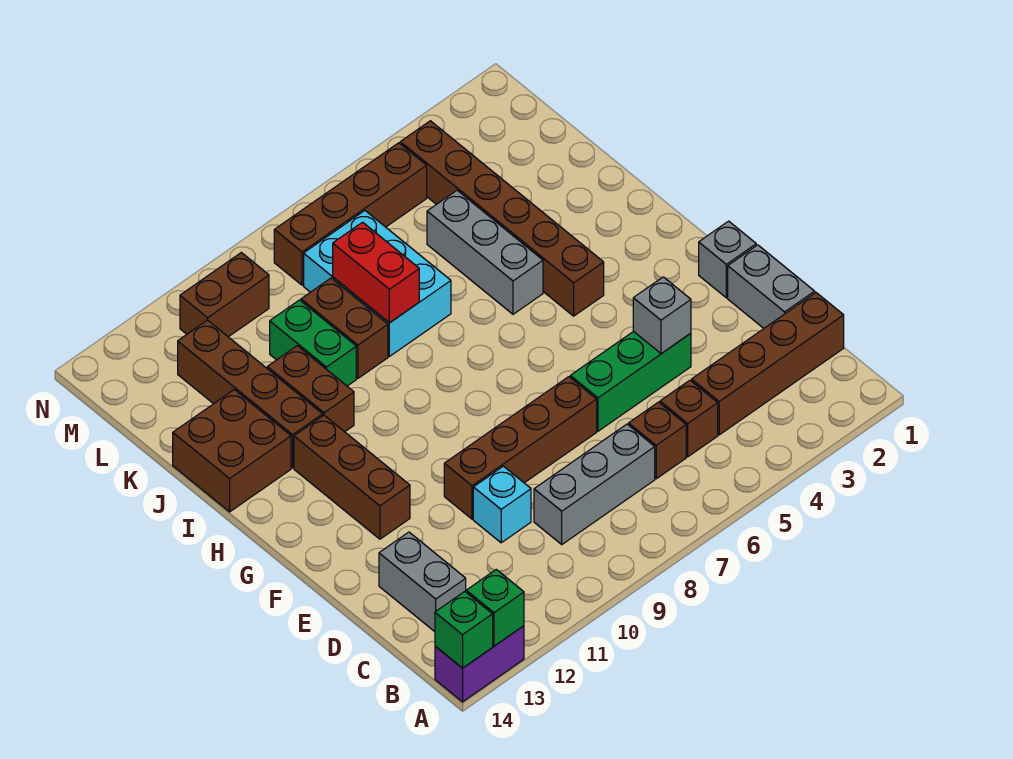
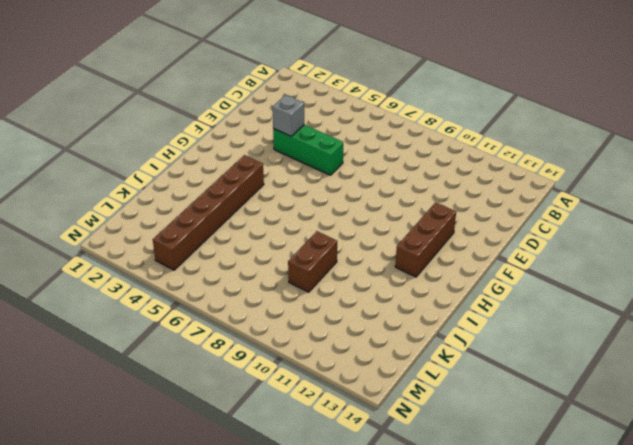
none -> purple 1x2 brick [435,626,524,702]
none -> brown 1x4 brick [692,293,844,435]
none -> brown 1x1 brick [660,380,718,457]

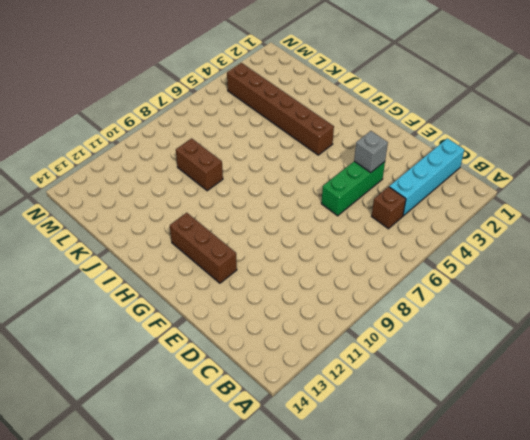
cyan 1x4 brick [389,138,464,216] -> brown 1x4 brick [692,293,844,435]
none -> purple 1x2 brick [435,626,524,702]
none -> brown 1x1 brick [629,402,686,479]
none -> grey 1x3 brick [534,424,655,544]

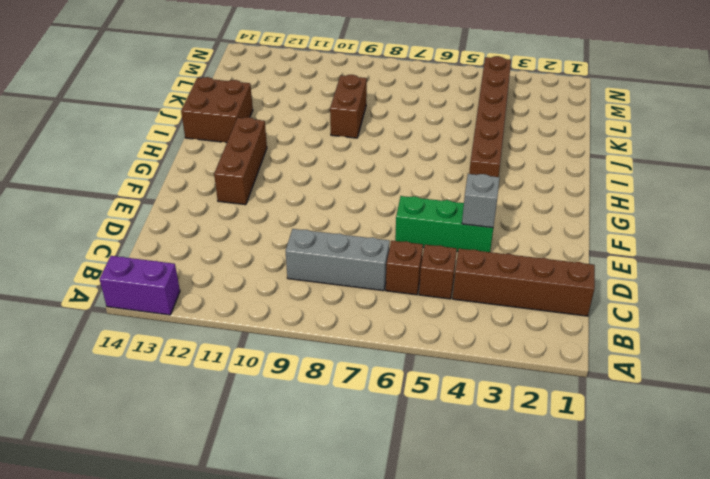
none -> grey 1x2 brick [379,532,466,632]
none -> grey 1x2 brick [728,245,815,328]
none -> cyan 1x1 brick [473,466,531,543]

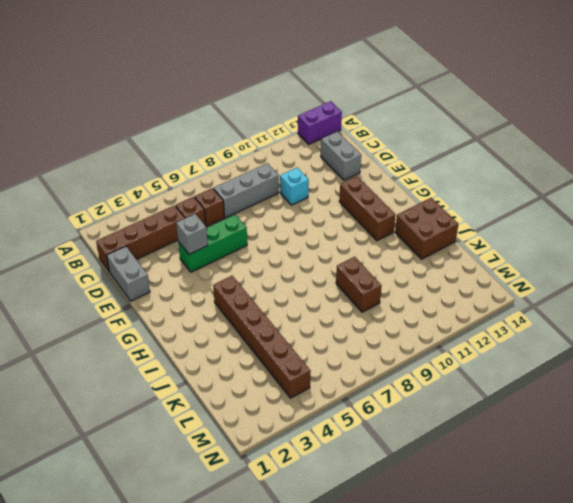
none -> brown 1x4 brick [444,377,597,519]
none -> grey 1x1 brick [699,221,756,298]
none -> grey 1x3 brick [427,190,543,314]

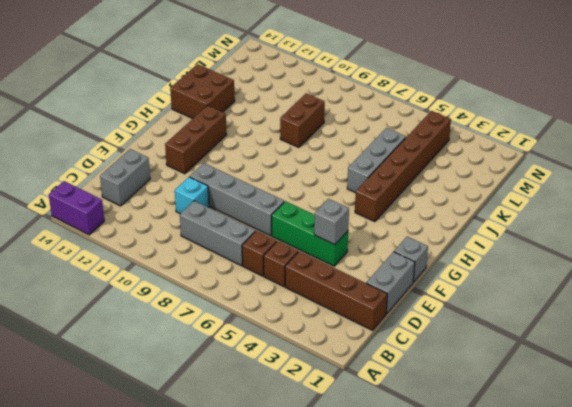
grey 1x4 brick [190,163,284,236] -> brown 1x4 brick [444,377,597,519]
none -> brown 1x2 brick [267,346,354,432]
none -> brown 1x4 brick [178,320,323,468]
none -> cyan 2x3 brick [304,211,451,356]

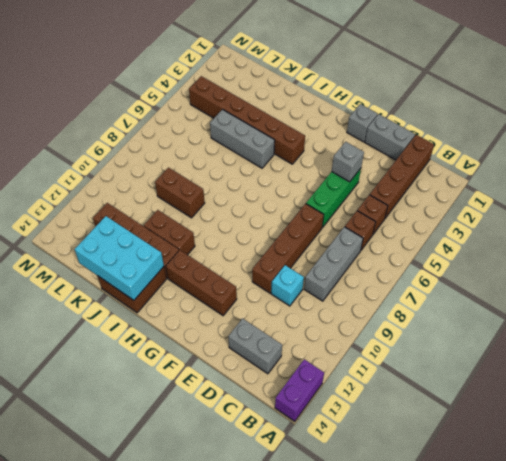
cyan 2x3 brick [75,216,164,300] -> cyan 2x3 brick moved to [304,211,451,356]
none -> green 1x2 brick [270,300,356,386]
none -> brown 1x4 brick [274,143,427,285]
none -> brown 1x2 brick [180,253,269,337]

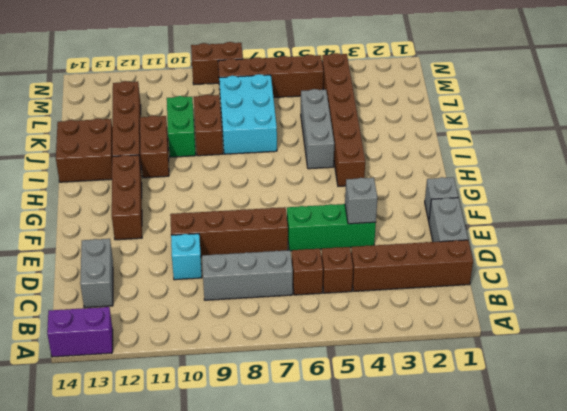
brown 1x2 brick [191,42,243,85] -> brown 1x2 brick moved to [180,253,269,337]
none -> green 1x1 brick [466,569,524,646]
none -> green 1x1 brick [435,591,493,668]
none -> red 1x2 brick [333,222,419,323]

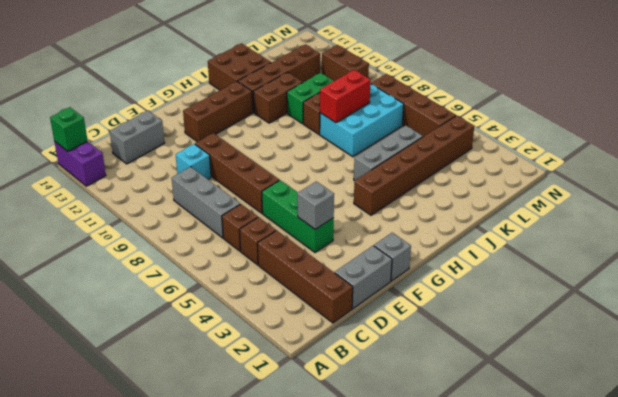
none -> green 1x1 brick [466,569,524,646]

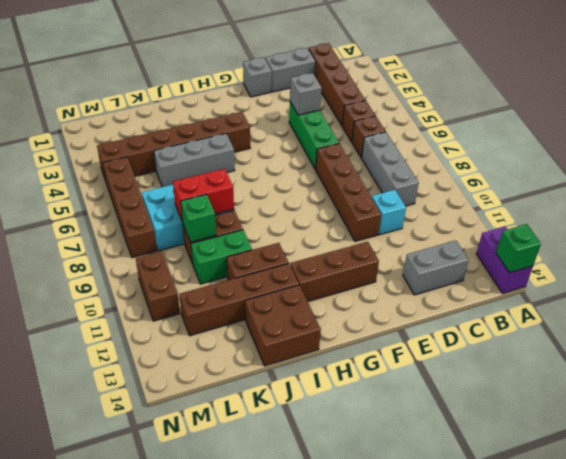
green 1x1 brick [181,194,216,242] -> green 1x1 brick moved to [466,569,524,646]

